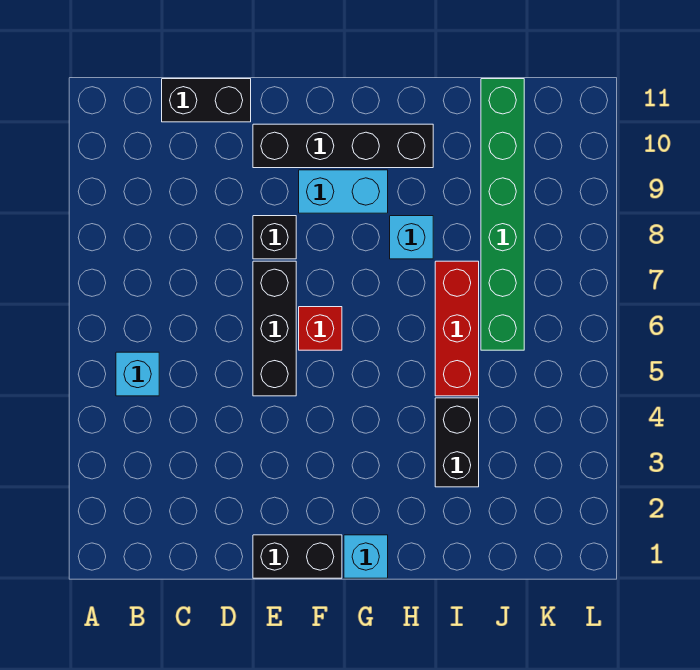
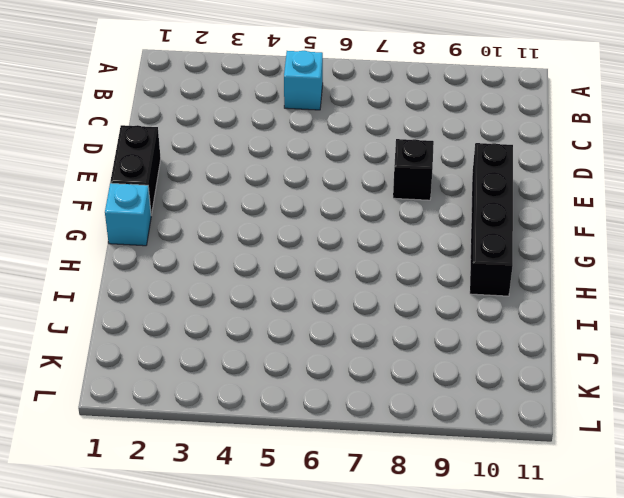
none -> black 1x2 brick [162,79,251,122]
none -> black 1x3 brick [253,261,296,396]
none -> red 1x1 brick [299,307,342,350]

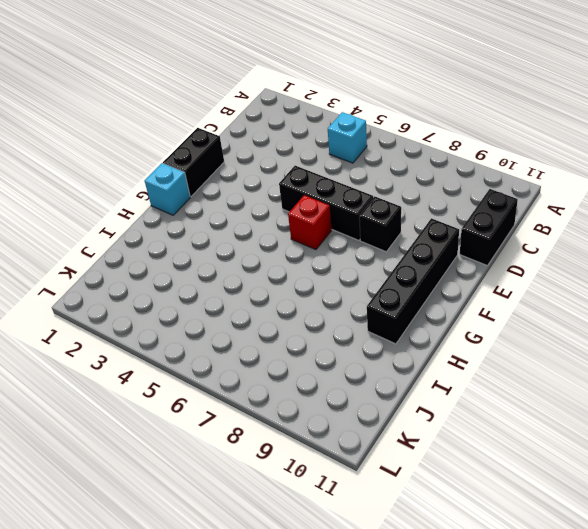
none -> cyan 1x2 brick [299,170,388,213]
none -> cyan 1x1 brick [390,216,433,259]
none -> black 1x2 brick [435,398,479,487]

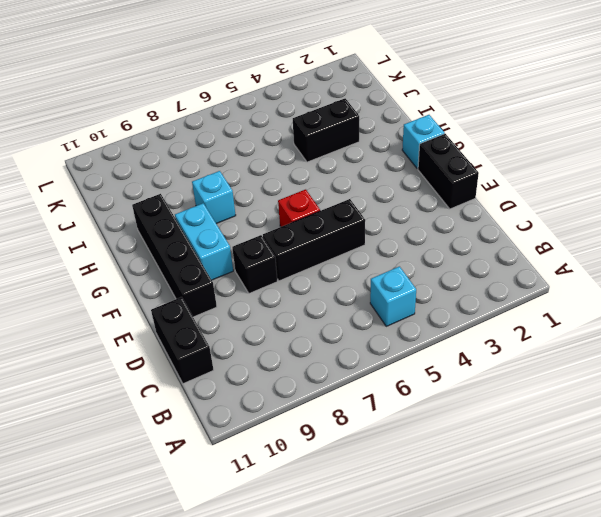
none -> red 1x3 brick [435,261,479,396]
none -> green 1x6 brick [481,79,524,350]

